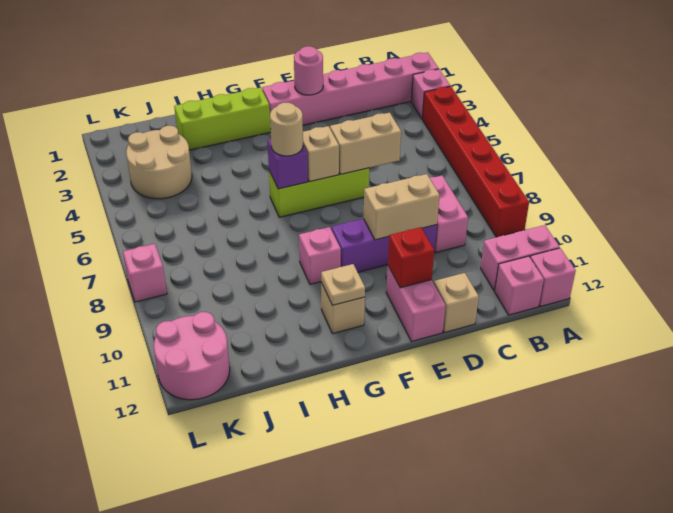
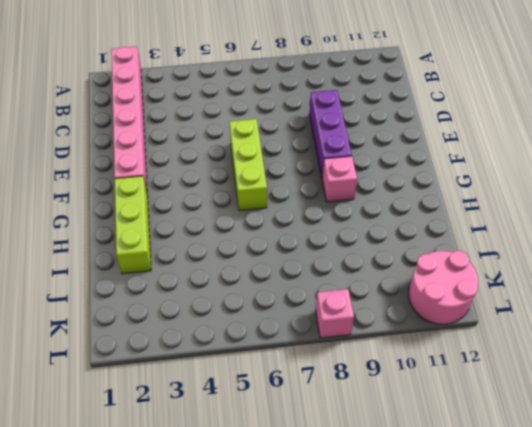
none -> pink 1x1 brick [411,69,450,119]
none -> red 1x6 brick [422,86,529,237]
none -> pink 1x2 brick [481,225,560,291]

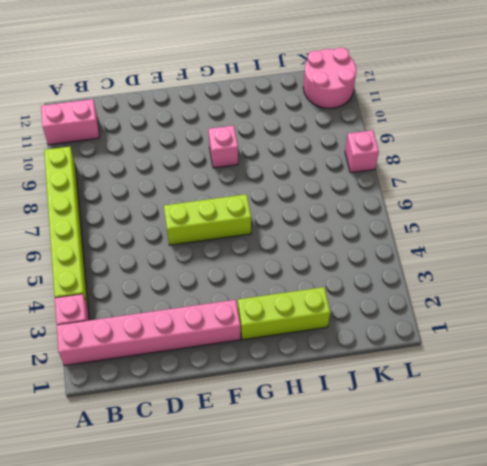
lime 1x6 brick [44,147,88,307] -> red 1x6 brick [422,86,529,237]
none -> pink 1x1 brick [530,248,576,307]
none -> pink 1x1 brick [495,256,544,315]
none -> pink 1x2 brick [430,176,468,253]

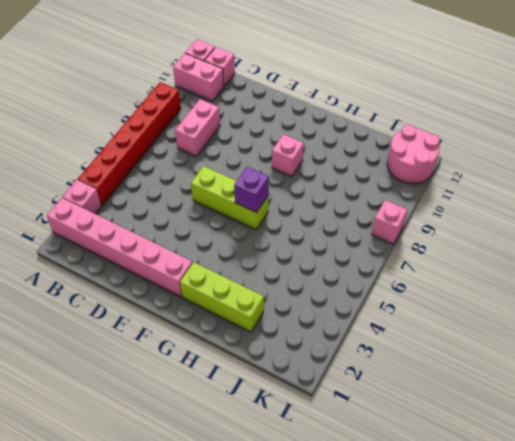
none -> purple 1x3 brick [331,219,437,272]
none -> tan 1x1 brick [434,273,479,333]
none -> pink 1x2 brick [386,266,446,342]

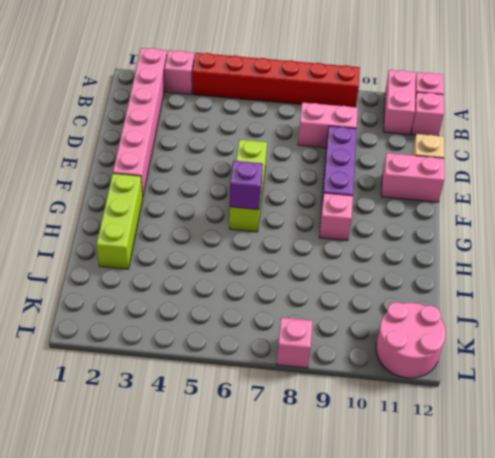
none -> tan 1x1 brick [321,283,365,334]
none -> tan 2x2 round brick [126,126,192,199]
none -> tan 1x2 brick [330,113,401,174]

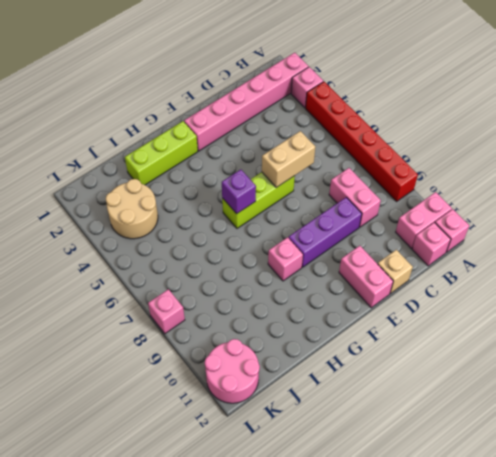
none -> tan 1x1 brick [321,283,365,334]
none -> tan 1x2 brick [363,174,440,240]
none -> pink 1x1 round brick [294,46,323,95]

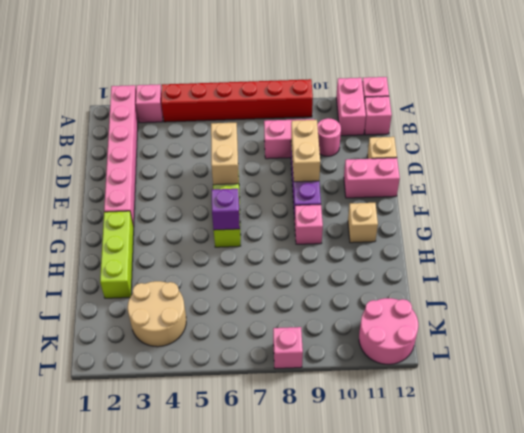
pink 1x1 round brick [317,118,341,156] -> pink 1x1 round brick moved to [294,46,323,95]
none -> red 1x1 brick [388,227,434,288]
none -> tan 1x1 brick [303,126,339,182]
none -> tan 1x1 plate [321,264,365,305]

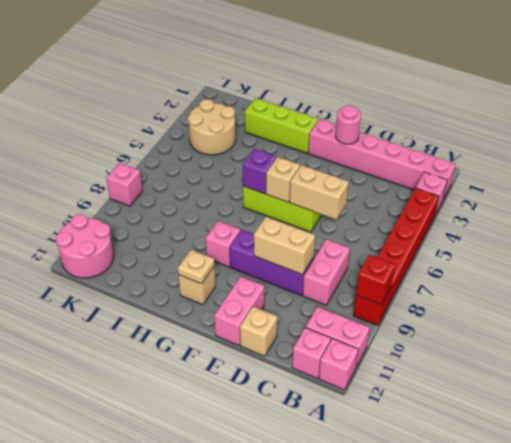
red 1x1 brick [356,255,395,305] -> red 1x1 brick moved to [388,227,434,288]
none -> tan 1x1 round brick [270,103,303,156]

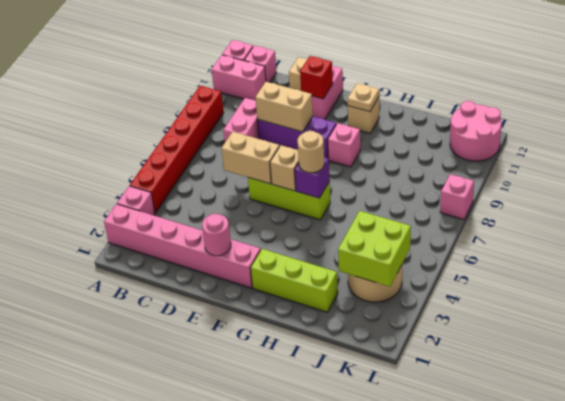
lime 2x2 brick [338,211,411,287] -> none

